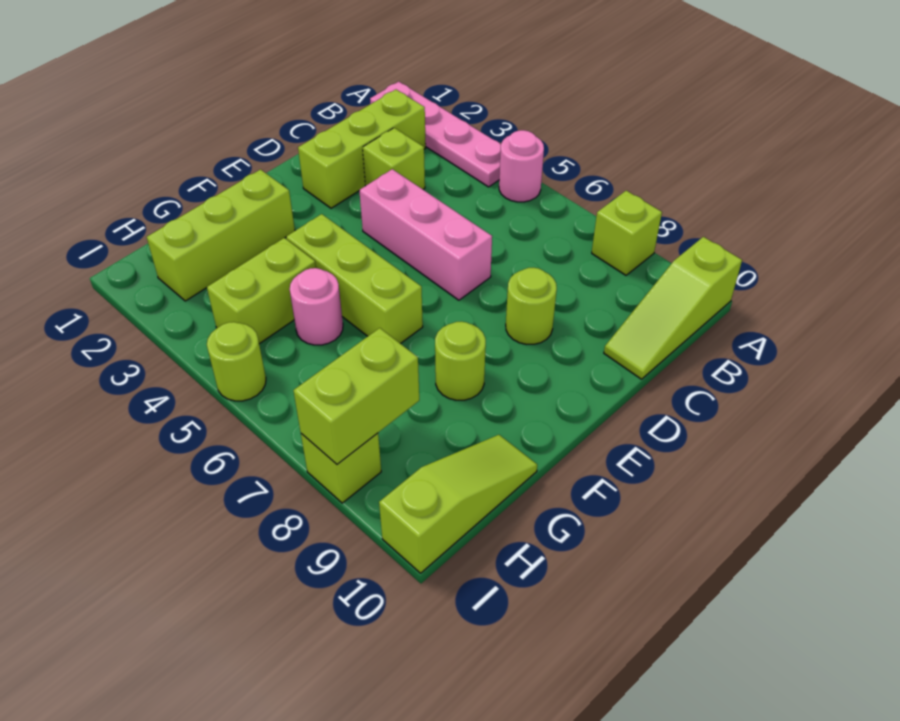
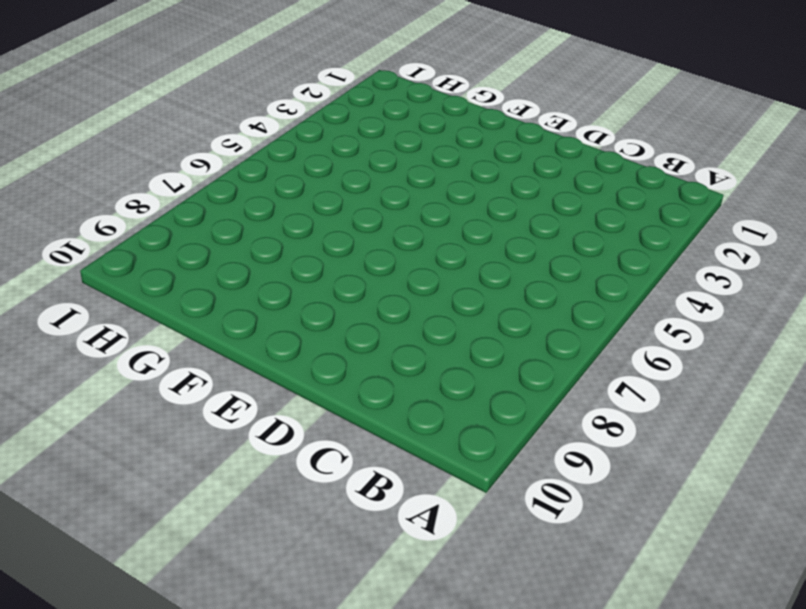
none -> pink 1x4 plate [370,82,501,187]
none -> pink 1x1 round brick [499,130,544,202]
none -> lime 1x1 brick [592,191,662,275]

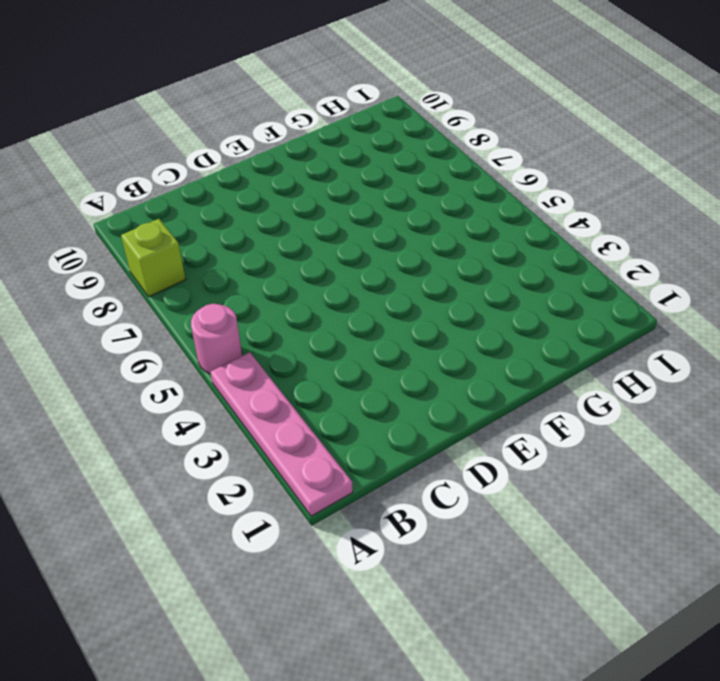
none -> lime 1x3 slope [604,237,742,379]
none -> lime 1x3 brick [298,89,426,208]
none -> lime 1x1 brick [363,128,425,189]

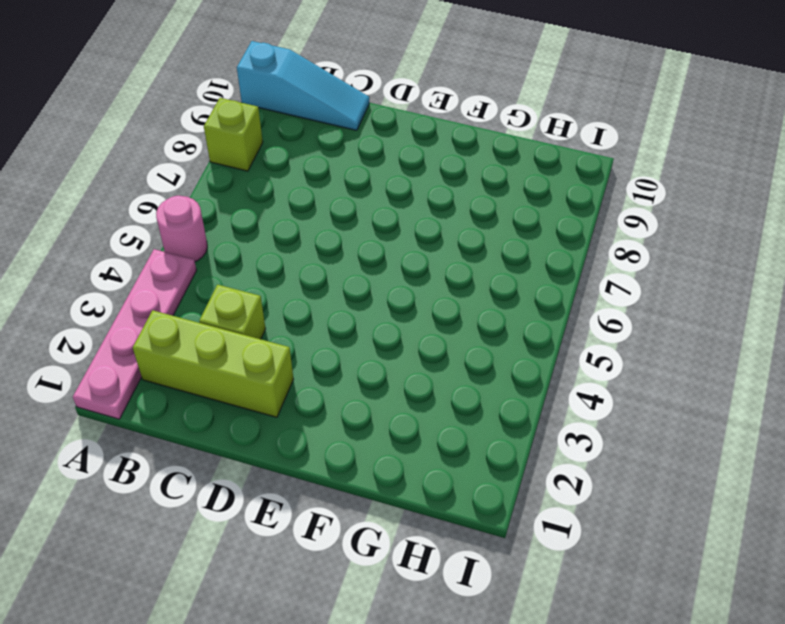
cyan 1x3 slope [237,41,369,130] -> lime 1x3 slope [604,237,742,379]
none -> pink 1x3 brick [359,169,492,300]
none -> lime 1x1 round brick [506,268,557,344]
none -> lime 1x3 brick [147,170,295,301]

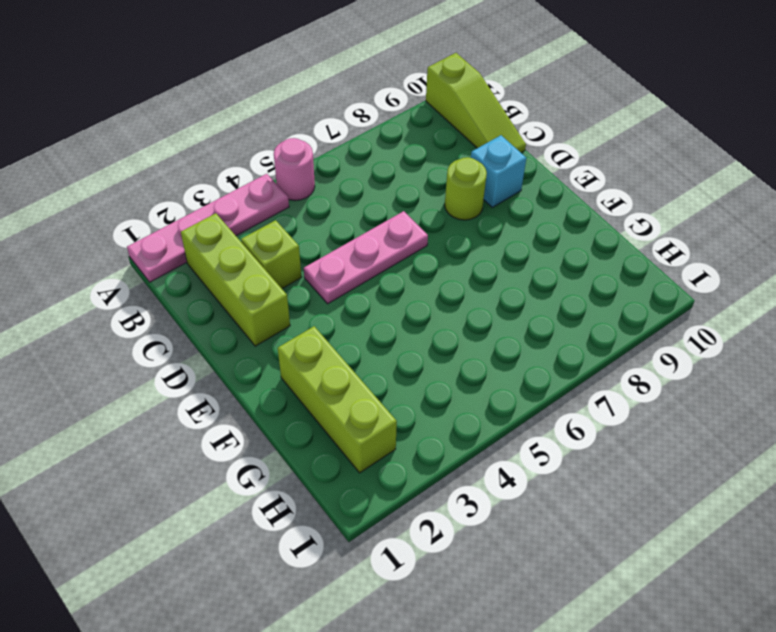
pink 1x3 plate [304,211,428,304] -> pink 1x3 brick [359,169,492,300]
cyan 1x1 brick [471,135,526,207] -> none
none -> lime 1x1 brick [592,191,662,275]
none -> lime 1x3 brick [286,214,423,344]
none -> lime 1x1 round brick [435,322,486,400]

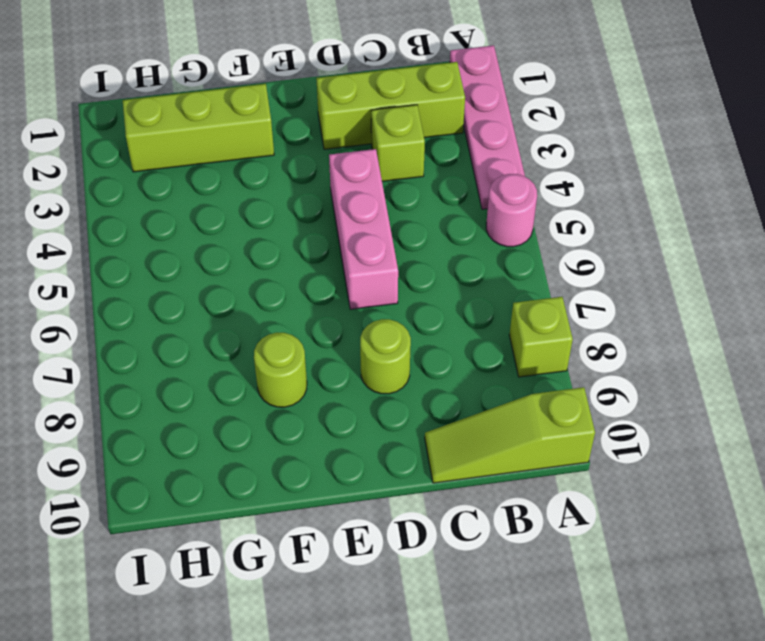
none -> lime 1x3 brick [286,214,423,344]
none -> lime 1x2 brick [207,238,316,344]
none -> pink 1x1 round brick [290,268,343,345]

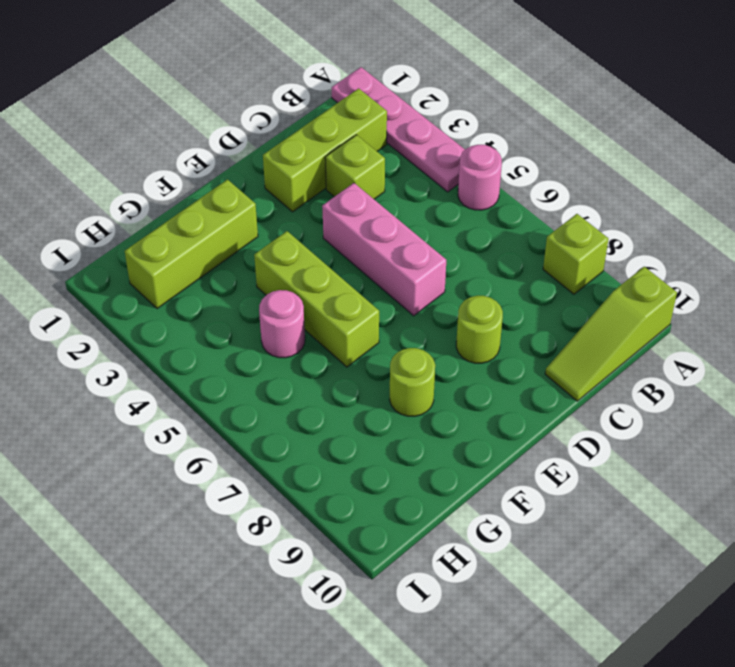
none -> lime 1x2 brick [207,238,316,344]
none -> lime 1x3 slope [379,435,537,573]
none -> lime 1x1 round brick [207,322,266,401]

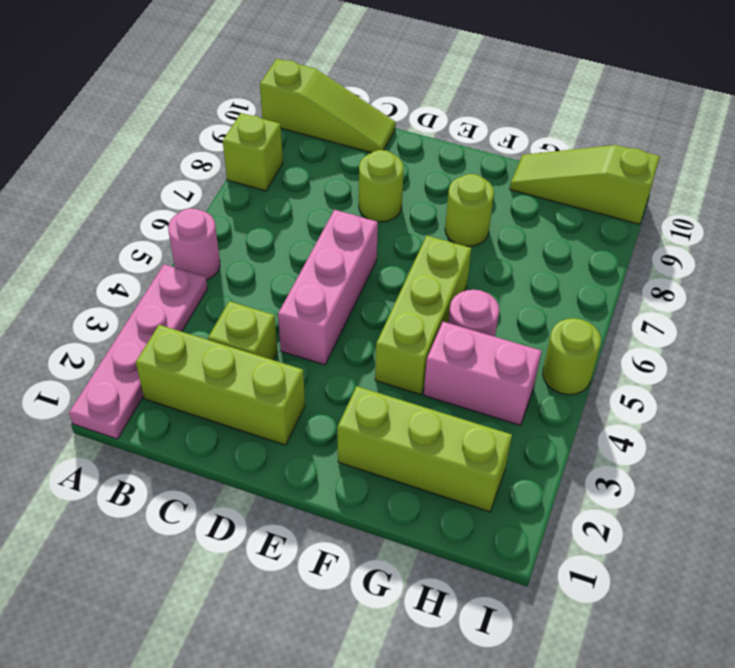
pink 1x2 brick [424,322,542,425] -> lime 1x2 brick [207,238,316,344]
none -> lime 1x1 brick [301,433,381,503]
none -> lime 1x2 brick [293,328,419,464]

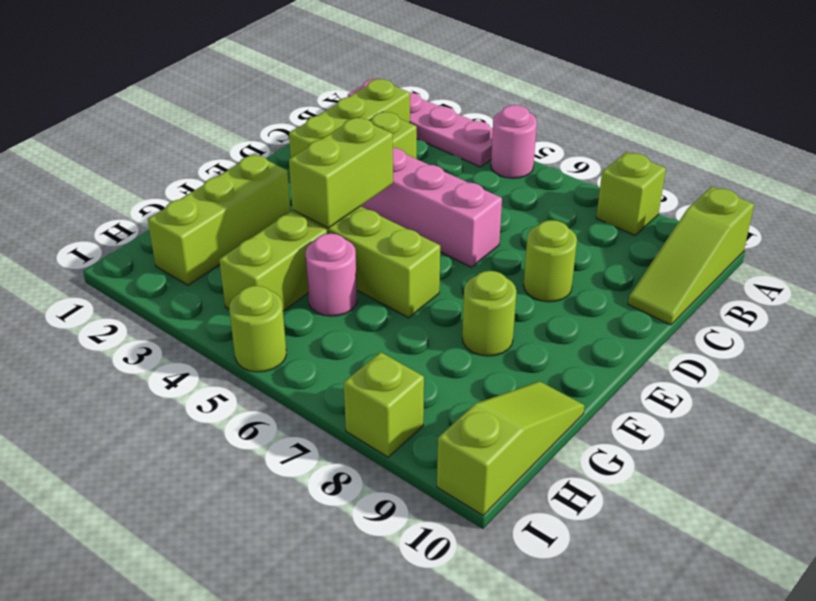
lime 1x2 brick [289,117,393,228] -> lime 1x2 brick moved to [293,328,419,464]

